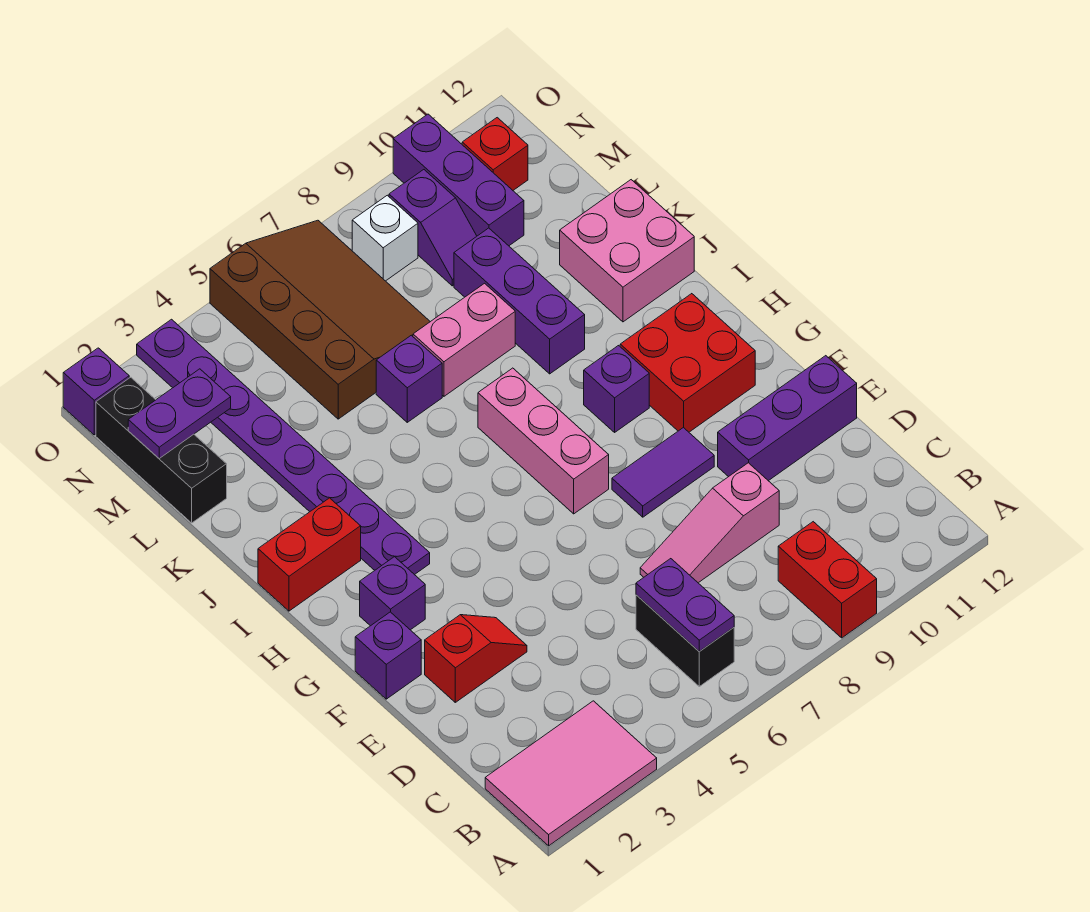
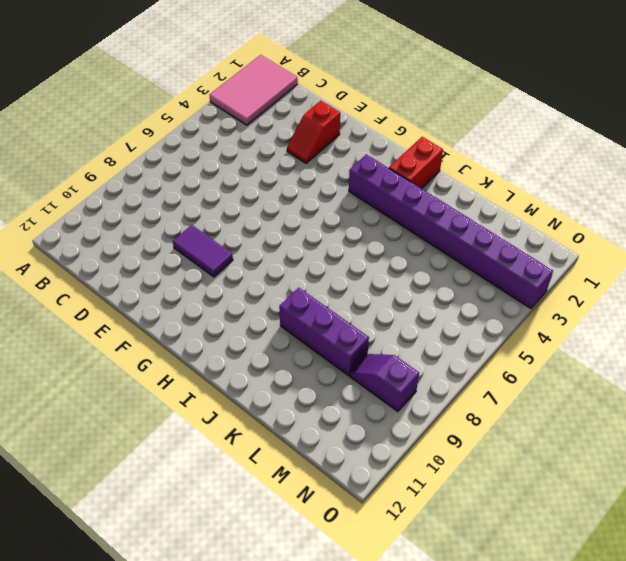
purple 1x2 tile [173,225,233,277] -> purple 1x2 tile turned to [612,427,714,517]
purple 1x8 brick [349,154,553,308] -> purple 1x8 plate [137,319,430,575]
none -> red 1x2 brick [778,522,877,638]
none -> black 1x2 brick [636,595,734,686]
none -> pink 1x3 slope [640,463,779,583]

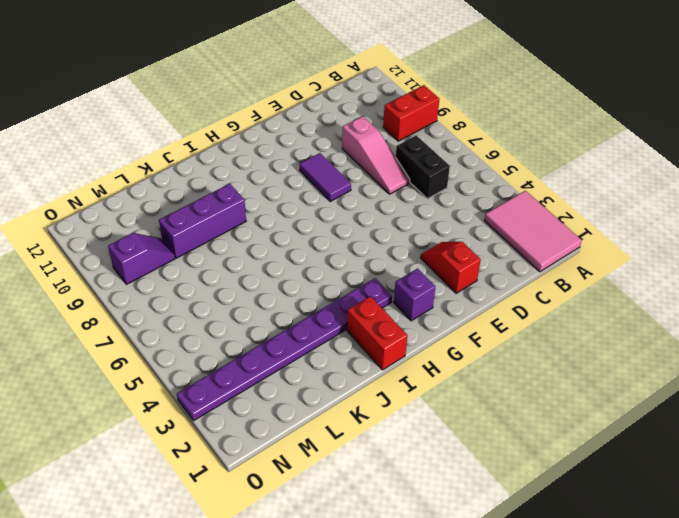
black 1x2 brick [396,135,450,199] -> black 1x2 brick turned to [636,595,734,686]
none -> purple 1x3 brick [718,356,857,481]
none -> purple 1x1 brick [355,612,421,699]
none -> pink 1x3 brick [478,368,609,514]

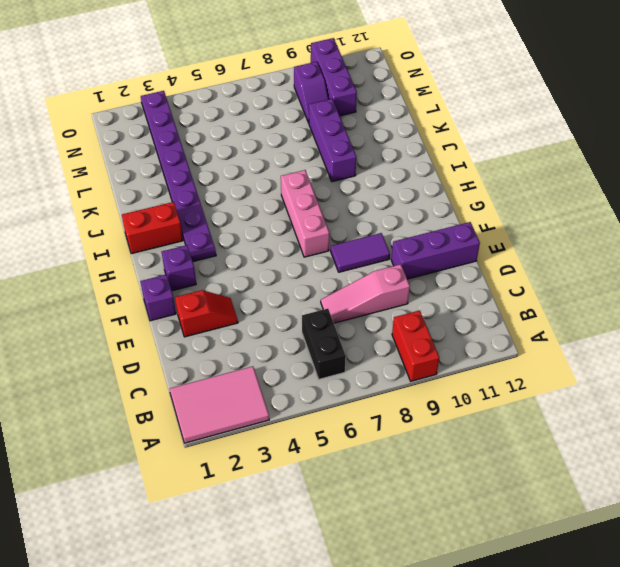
none -> red 2x2 brick [620,294,755,432]
none -> purple 1x1 brick [584,346,649,432]
none -> pink 2x2 brick [560,180,694,322]

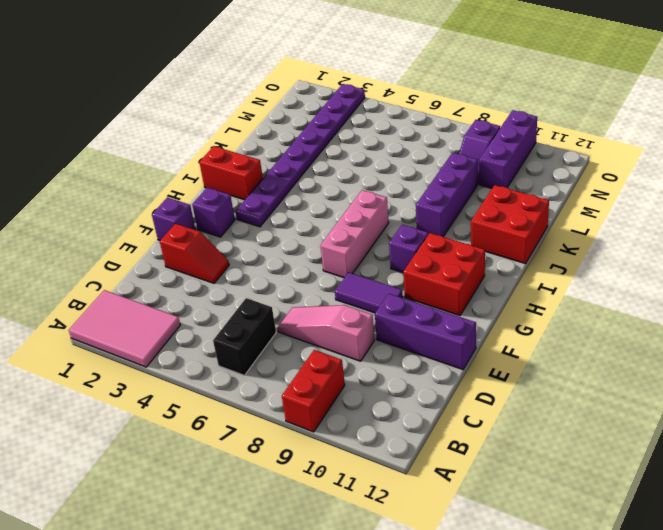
red 2x2 brick [471,185,549,264] -> pink 2x2 brick [560,180,694,322]
none -> purple 1x1 brick [376,335,442,422]
none -> pink 1x2 brick [413,283,515,396]
none -> black 1x3 brick [96,377,227,523]

